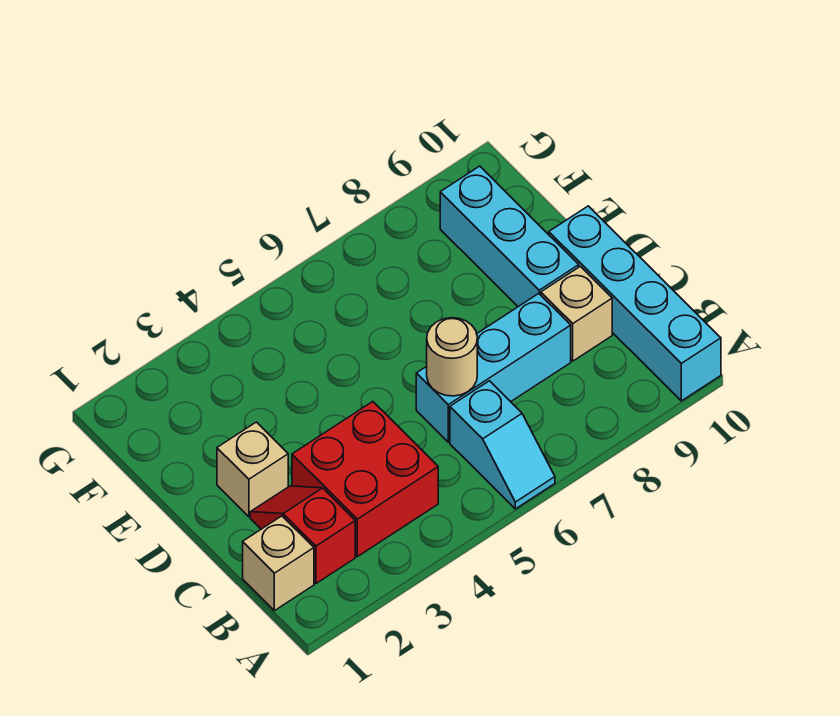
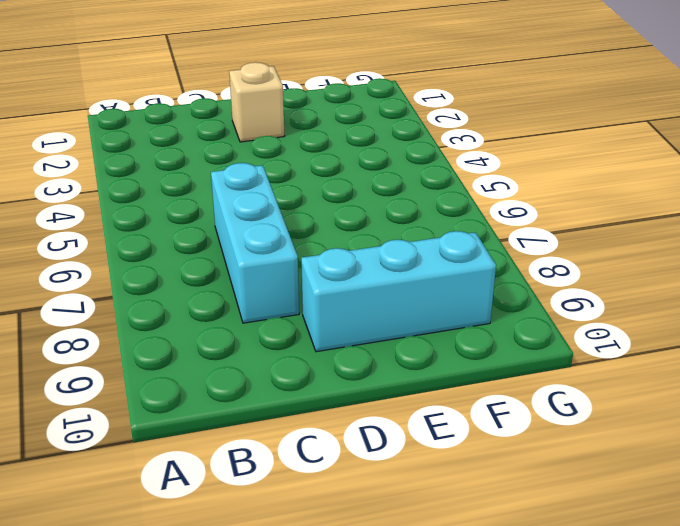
none -> cyan 1x2 slope [450,381,555,509]
none -> cyan 1x4 brick [549,206,721,401]

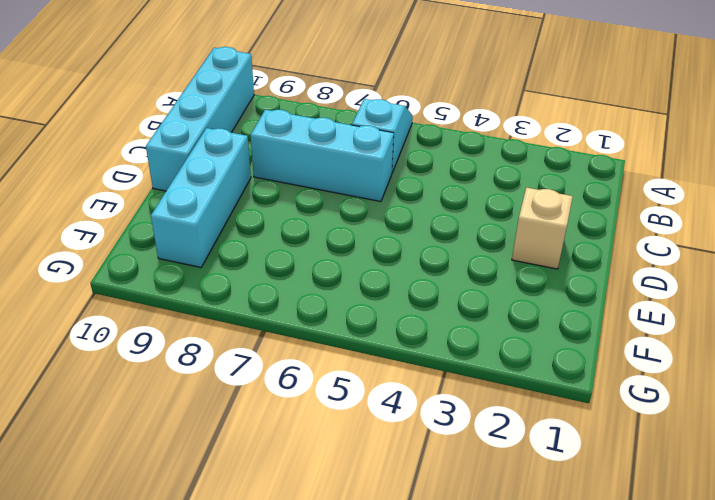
none -> tan 1x1 brick [243,516,314,611]
none -> red 1x2 slope [250,486,355,583]

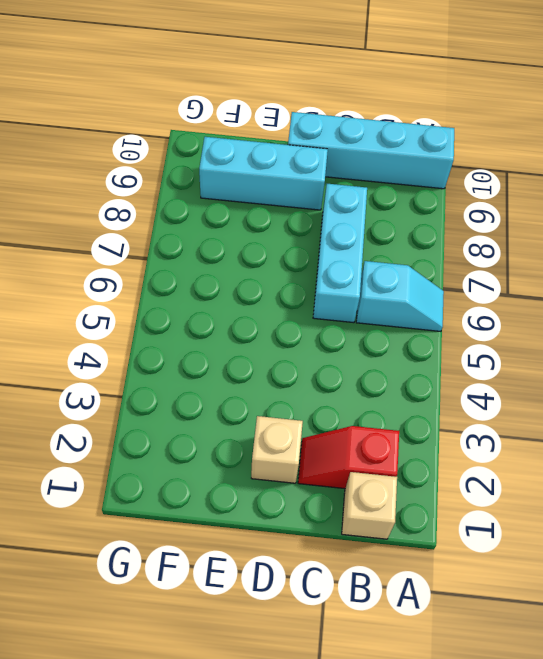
none -> red 2x2 brick [292,402,438,557]
none -> tan 1x1 brick [541,266,612,361]

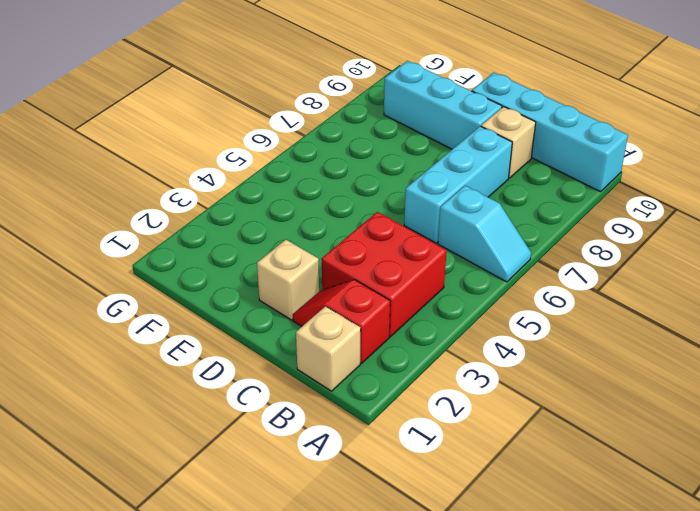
none -> tan 1x1 round brick [427,318,477,396]

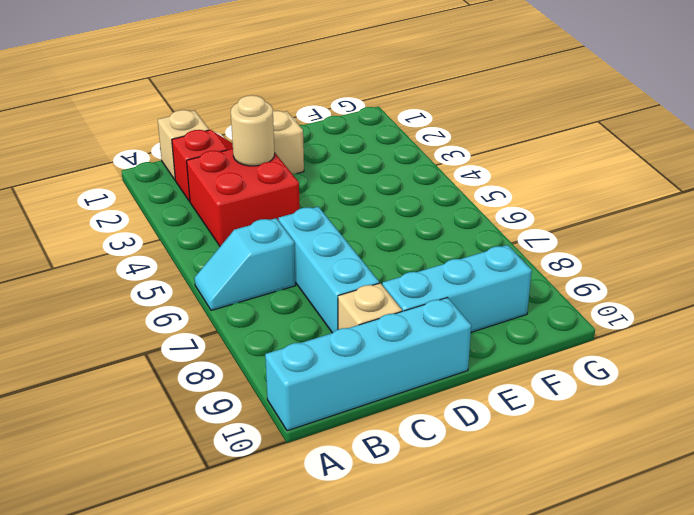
tan 1x1 round brick [231,95,275,166] -> tan 1x1 round brick moved to [427,318,477,396]

